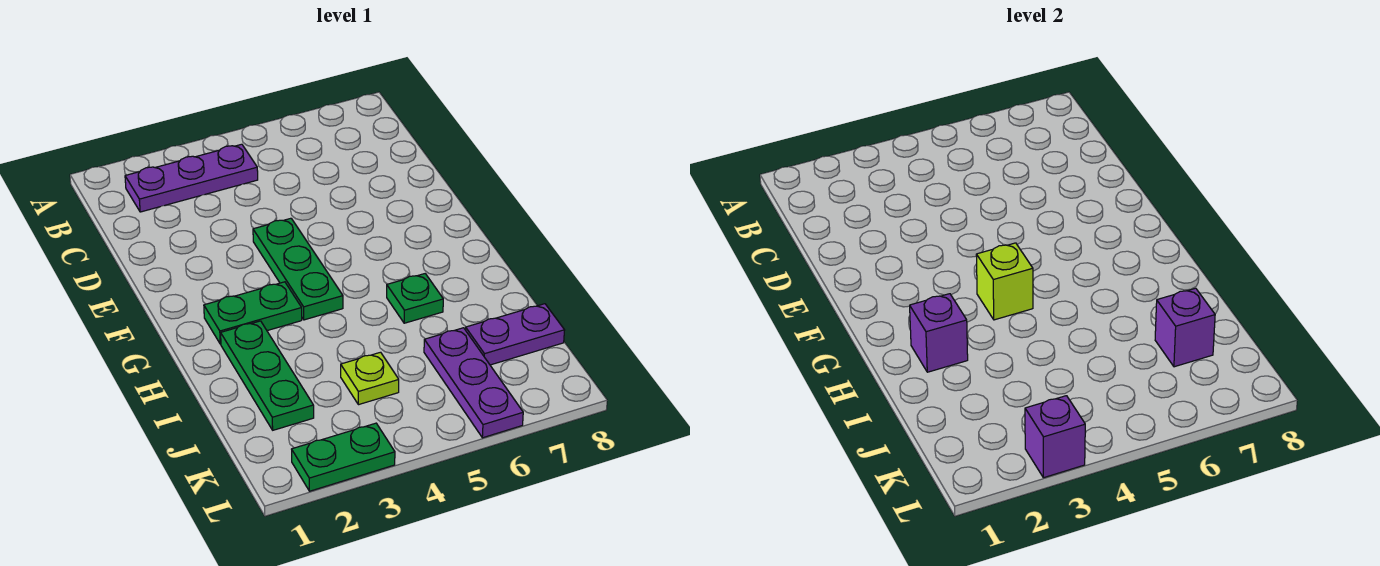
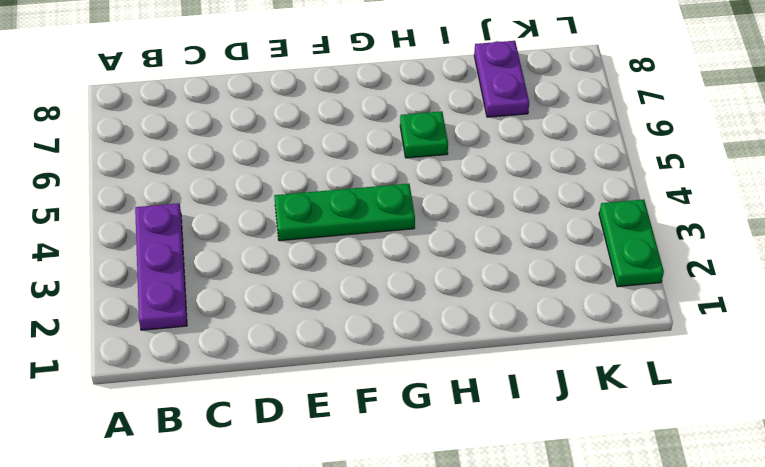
none -> green 1x2 plate [204,282,302,344]
none -> green 1x3 plate [221,321,314,430]
none -> lime 1x1 plate [341,352,399,405]

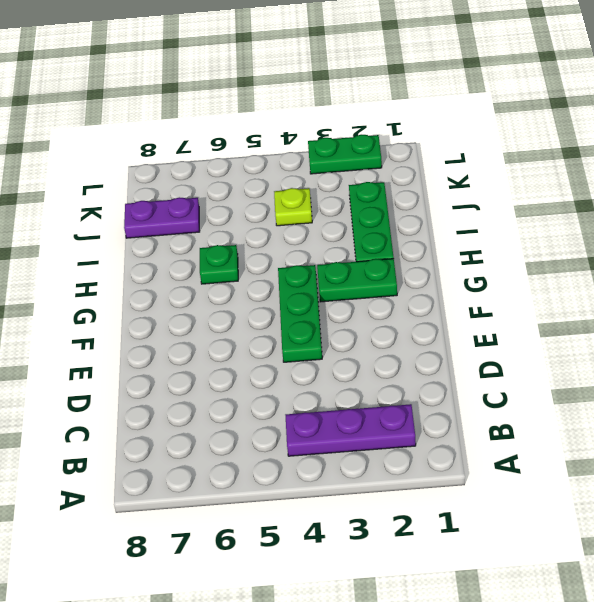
none -> purple 1x3 plate [424,328,523,438]
none -> lime 1x1 brick [976,243,1033,320]
none -> purple 1x1 brick [910,294,968,372]

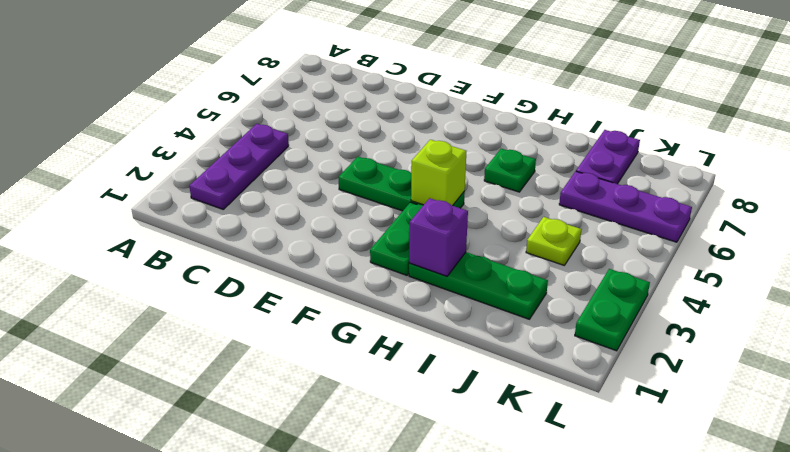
none -> purple 1x1 brick [1155,288,1215,367]
none -> purple 1x1 brick [1025,396,1085,478]

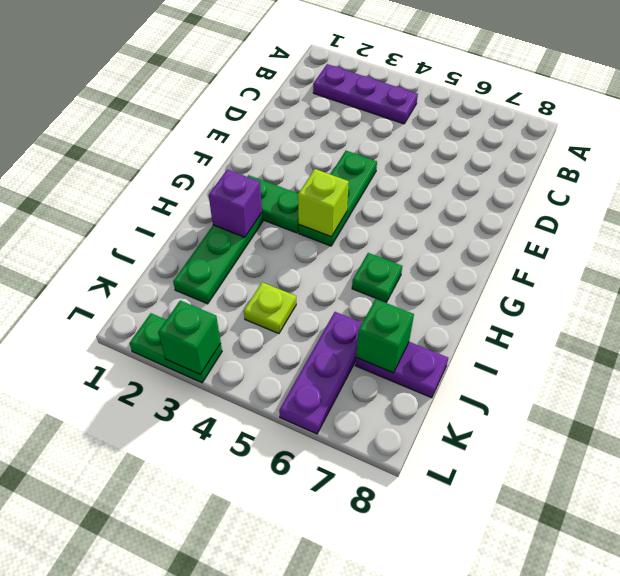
green 1x1 brick [356,299,414,373] -> purple 1x1 brick [1155,288,1215,367]
green 1x1 brick [158,301,221,375] -> purple 1x1 brick [1025,396,1085,478]

